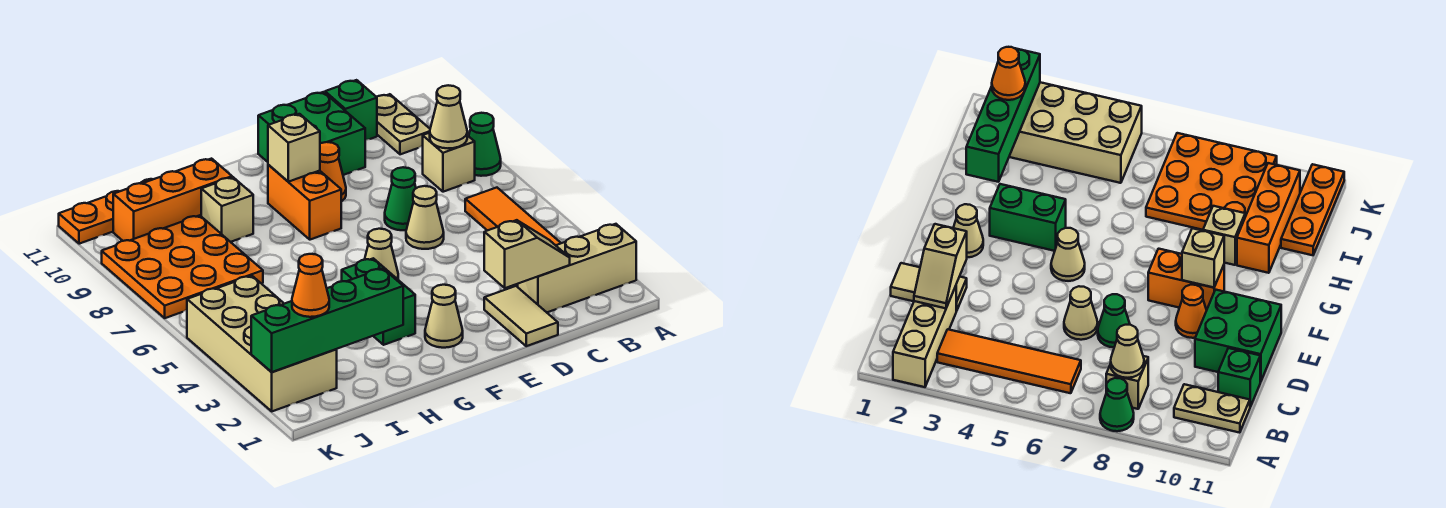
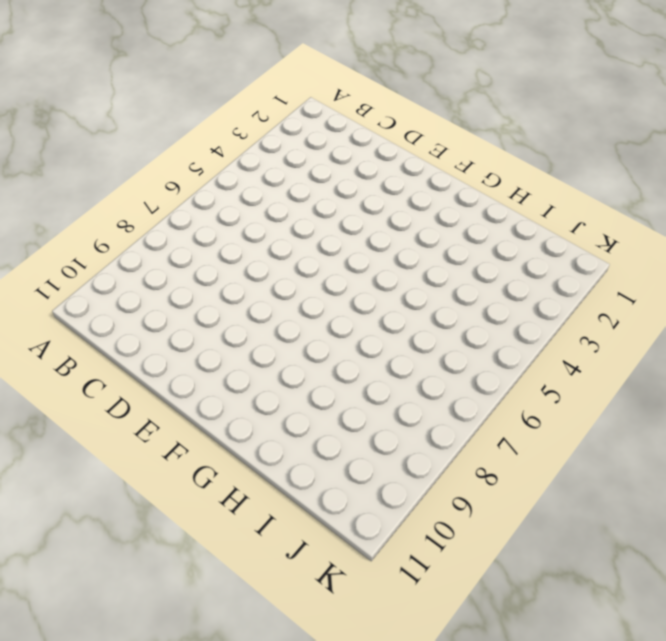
none -> tan 1x3 brick [518,224,636,312]
none -> green 1x1 cone [469,113,501,176]
none -> orange 1x4 tile [465,188,561,245]

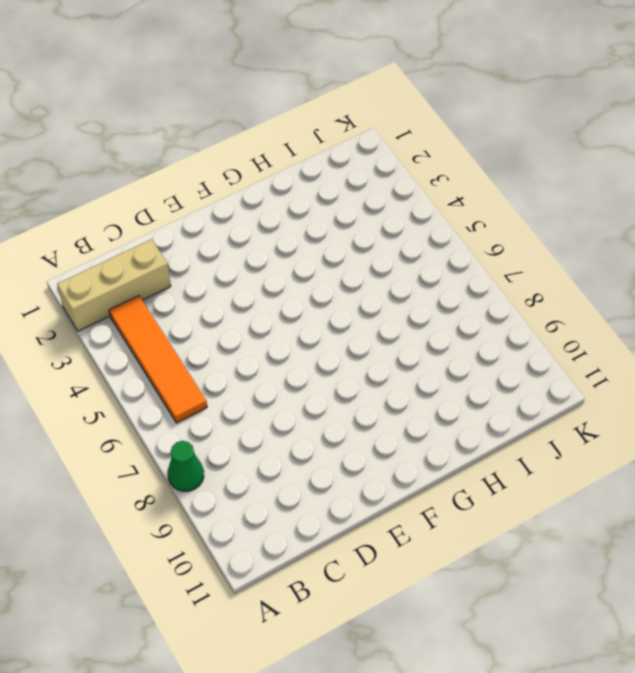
none -> tan 1x1 brick [423,133,475,192]
none -> tan 1x2 plate [377,94,430,154]
none -> green 1x1 brick [325,80,377,140]

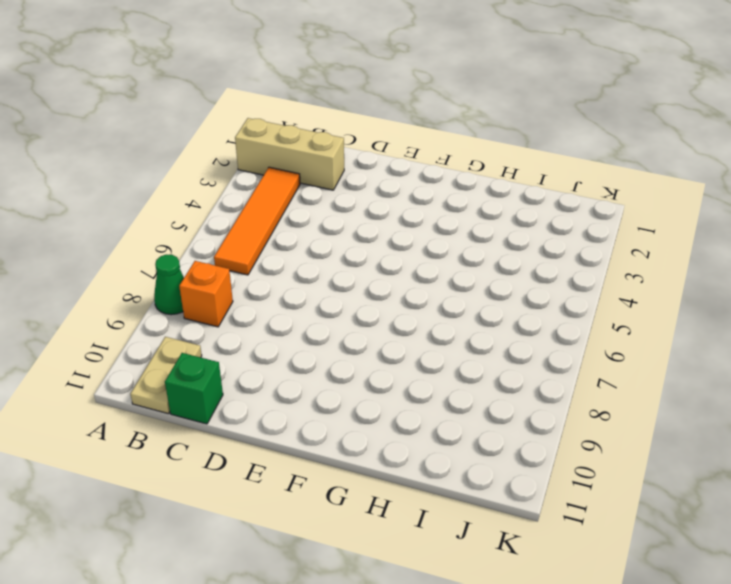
orange 1x1 brick [179,261,233,327] -> tan 1x1 brick [423,133,475,192]
none -> tan 1x2 tile [484,286,558,346]
none -> tan 1x1 cone [406,186,444,249]
none -> green 1x1 cone [385,167,416,230]

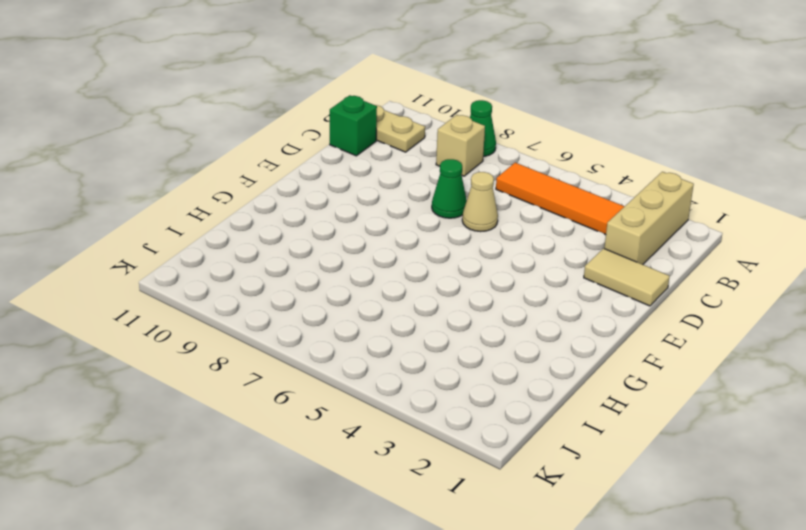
none -> green 2x2 brick [258,92,365,175]
none -> orange 1x1 cone [320,142,346,202]
none -> tan 1x1 cone [425,285,463,348]

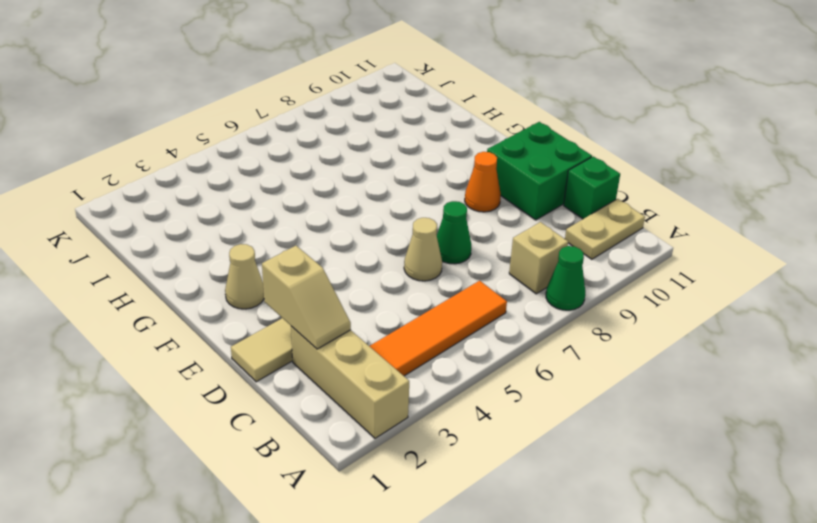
none -> tan 1x1 cone [365,229,398,279]
none -> orange 1x2 brick [268,165,341,240]
none -> green 1x2 brick [342,258,415,345]

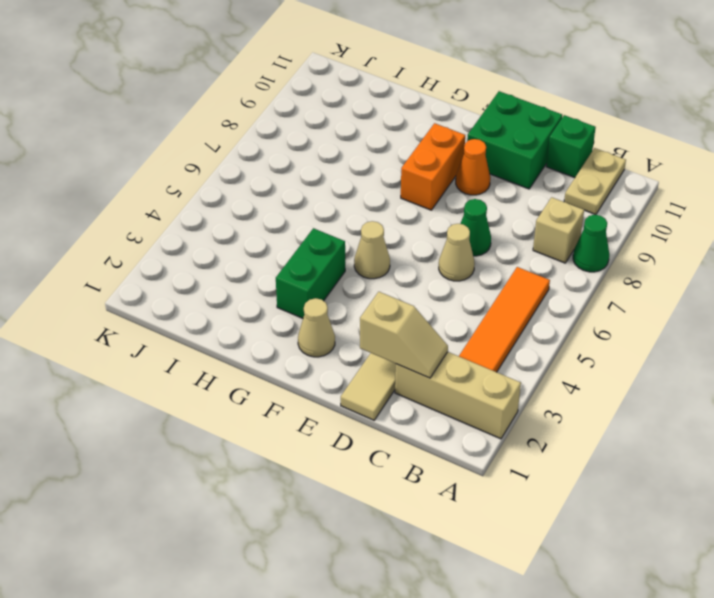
none -> tan 1x1 brick [201,177,253,242]
none -> orange 1x3 brick [113,159,232,241]
none -> orange 3x3 plate [102,215,263,318]

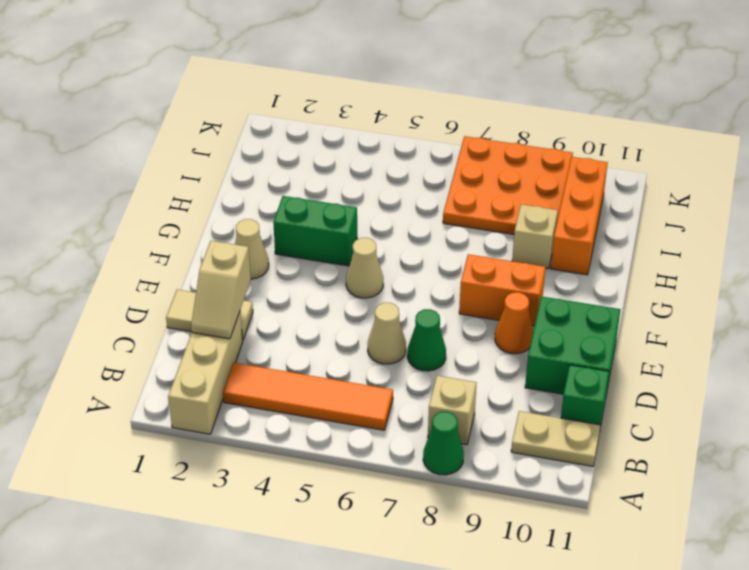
none -> orange 1x3 plate [59,179,153,244]
none -> tan 2x4 brick [187,276,337,411]
none -> tan 1x1 cone [430,85,467,148]

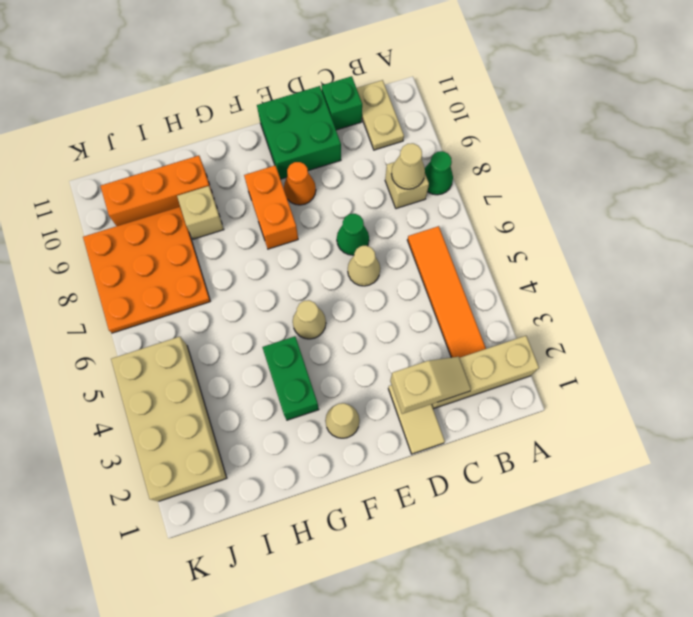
none -> orange 1x3 plate [59,179,153,244]
none -> tan 1x1 brick [268,114,320,182]
none -> green 1x4 brick [251,268,403,372]

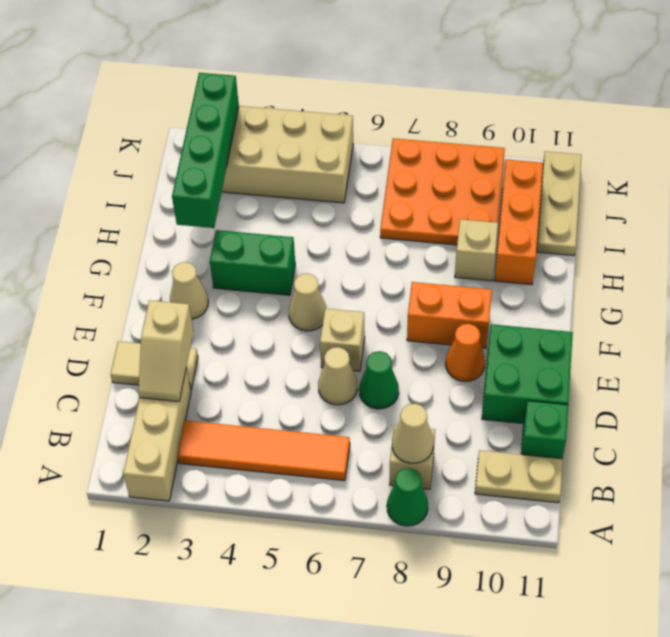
tan 1x1 brick [320,309,365,371] -> tan 1x1 brick moved to [268,114,320,182]
tan 1x3 plate [537,151,581,256] -> orange 1x3 plate [59,179,153,244]
none -> orange 1x1 cone [292,254,329,317]

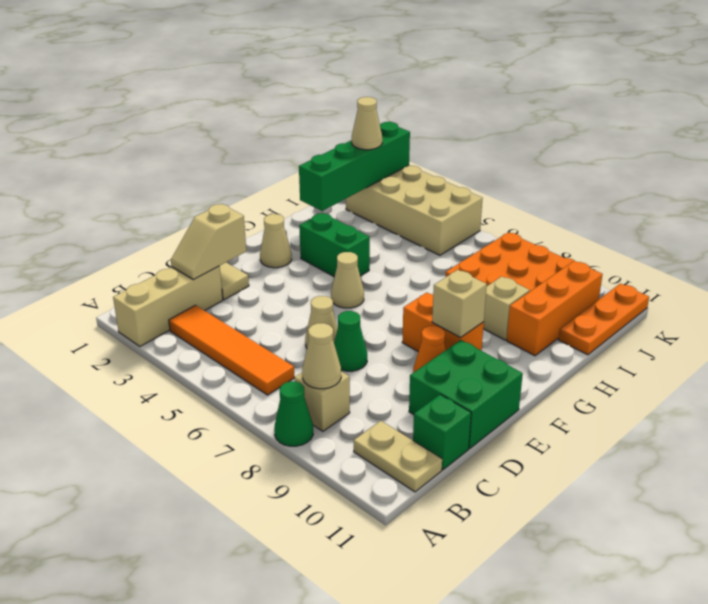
tan 1x1 cone [352,97,382,150] -> orange 1x1 cone [292,254,329,317]

